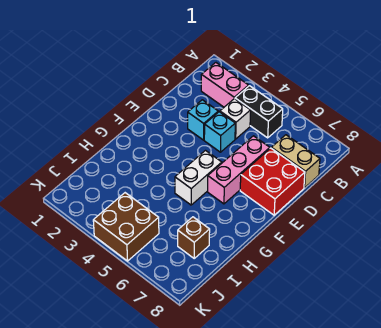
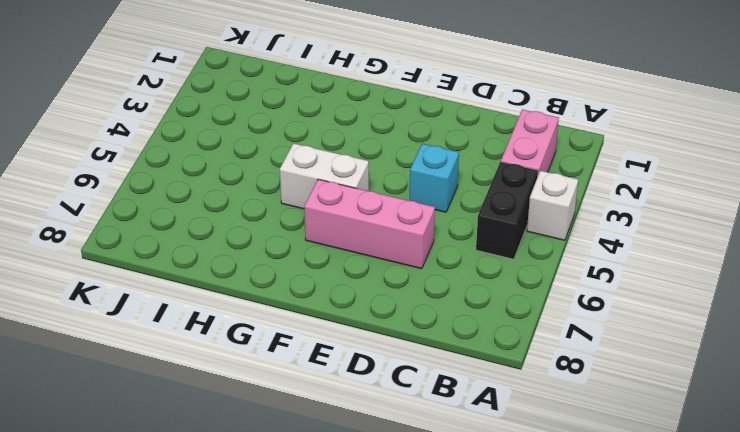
white 1x1 brick [527,171,578,240] -> white 1x1 brick moved to [220,99,251,139]
none -> tan 1x2 brick [271,135,320,188]
none -> cyan 1x1 brick [188,100,218,140]

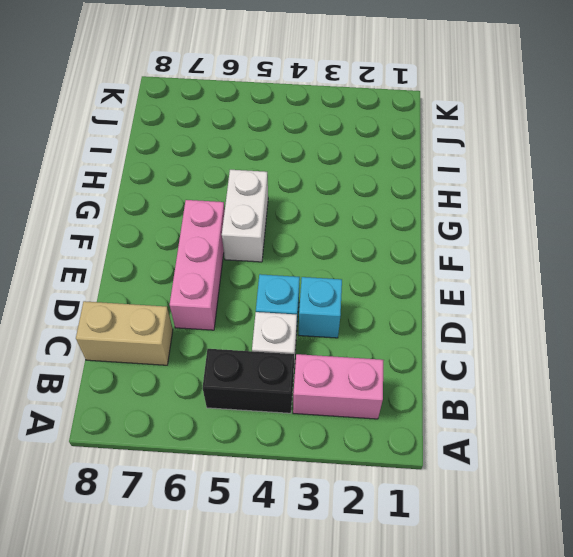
none -> red 2x2 brick [240,148,305,215]
none -> brown 1x1 brick [178,217,210,258]

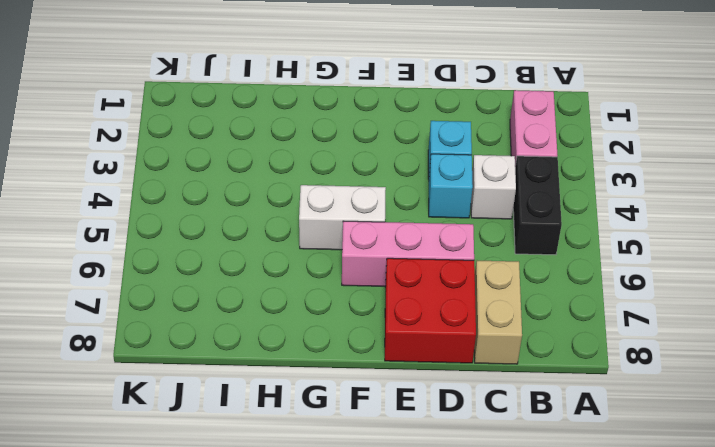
none -> brown 1x1 brick [178,217,210,258]
none -> brown 2x2 brick [93,193,159,261]

